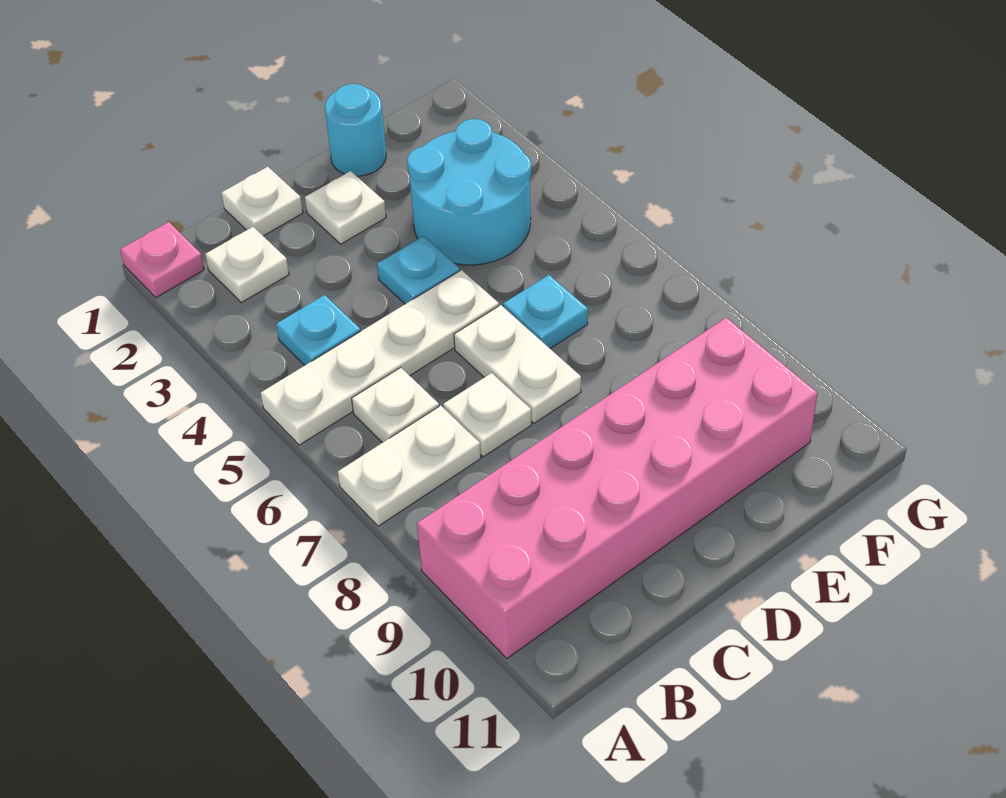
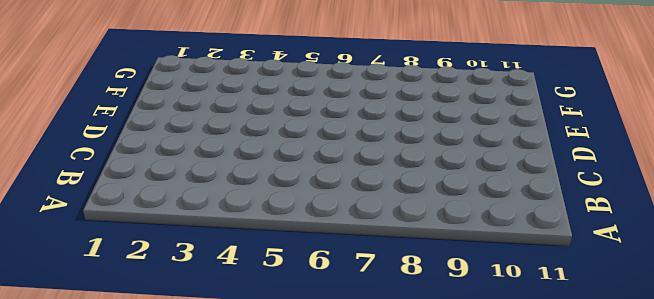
none -> pink 1x1 plate [120,222,204,297]
none -> white 1x4 plate [261,270,499,445]
none -> white 1x2 plate [338,406,481,526]

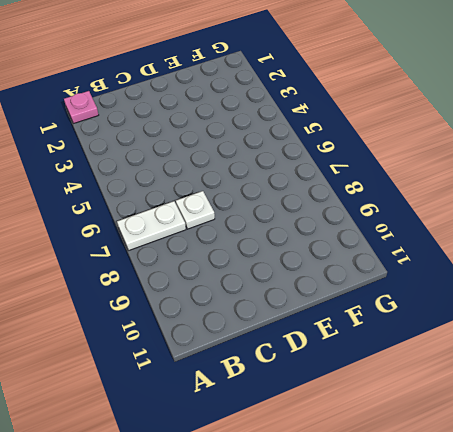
none -> white 1x4 plate [261,270,499,445]
none -> pink 2x6 brick [417,317,817,658]
none -> white 1x1 plate [205,227,289,303]

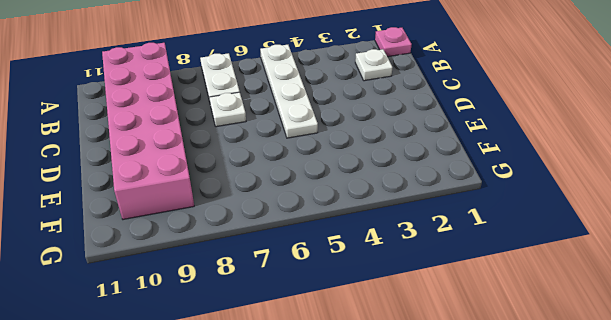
none -> cyan 1x1 plate [276,295,361,365]
none -> white 1x1 plate [352,368,439,443]
none -> white 1x1 plate [221,167,303,236]

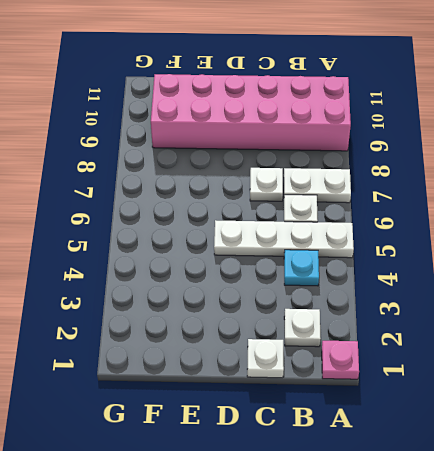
none -> white 1x1 plate [305,171,386,244]
none -> cyan 1x1 plate [377,236,460,304]
none -> white 1x2 plate [454,305,581,423]

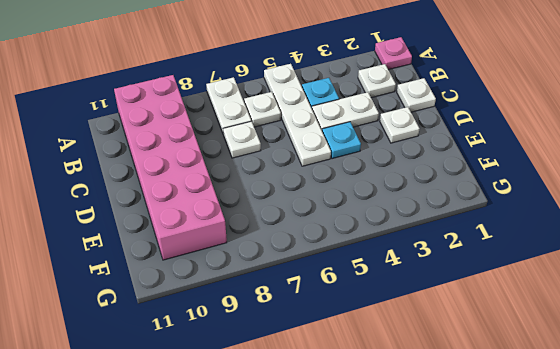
white 1x2 plate [312,92,379,130] -> white 1x2 plate moved to [454,305,581,423]
none -> cyan 1x1 round brick [325,84,386,176]
none -> cyan 2x2 round brick [407,119,531,265]
none -> cyan 1x1 plate [503,275,588,348]

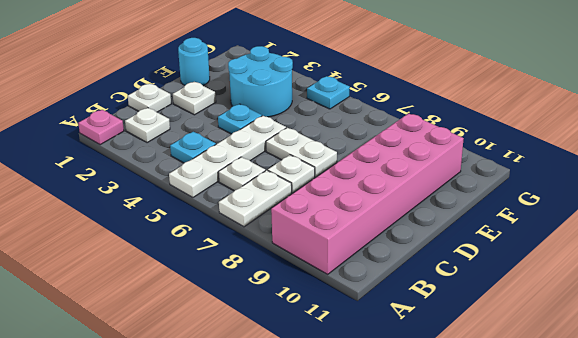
cyan 1x1 plate [307,76,350,109] -> cyan 1x1 plate moved to [503,275,588,348]

